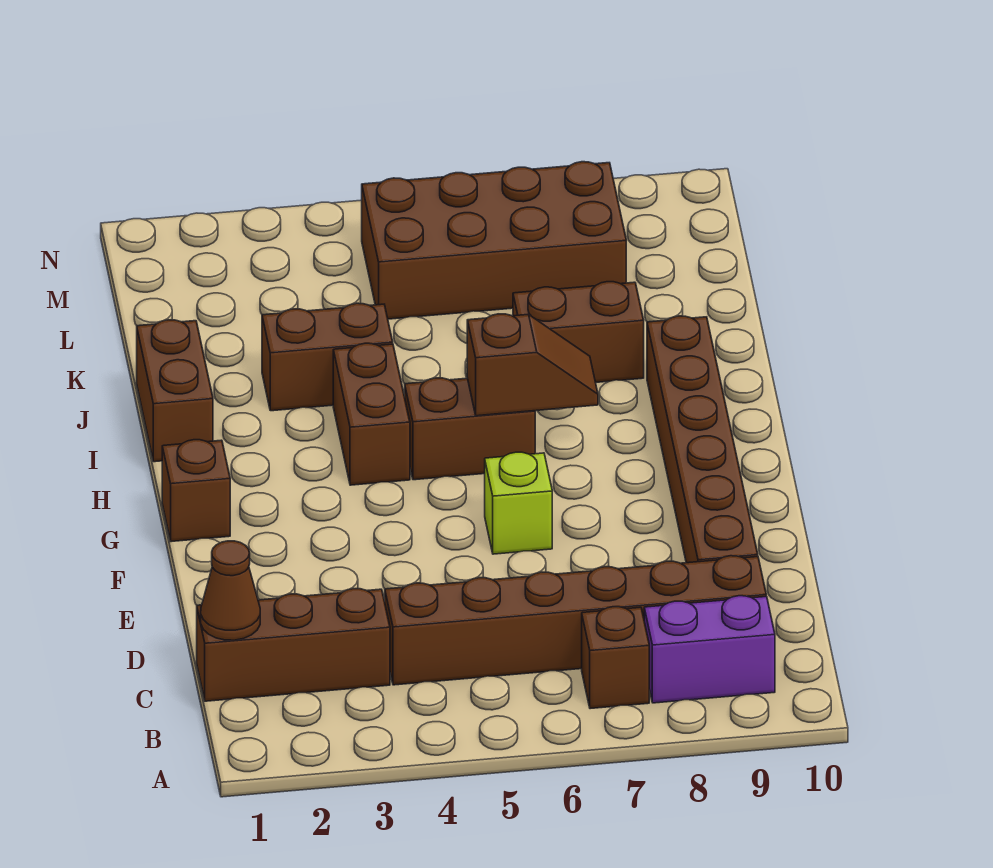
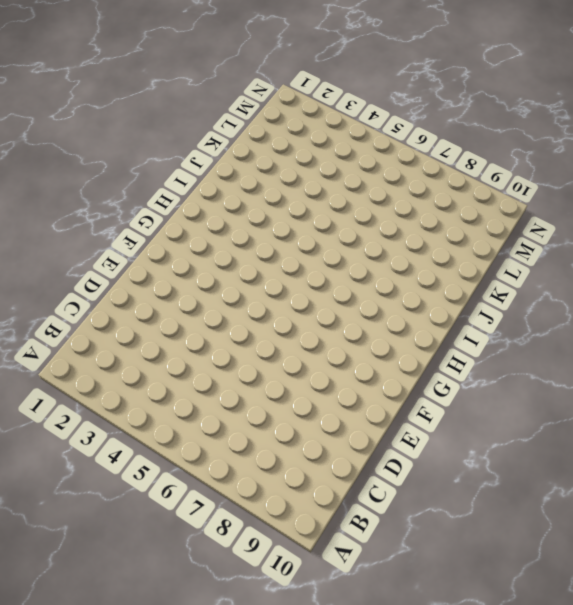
none -> brown 1x1 brick [582,607,649,709]
none -> purple 1x2 brick [644,596,775,703]
none -> brown 1x3 brick [197,589,390,701]

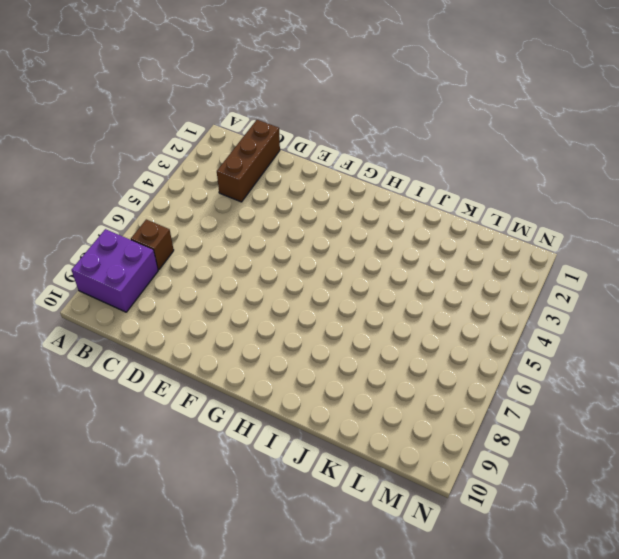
purple 2x2 brick [71,229,158,312] -> purple 1x2 brick [644,596,775,703]
none -> brown 1x6 brick [385,556,766,685]
none -> brown 1x6 brick [647,316,758,563]
none -> lime 1x1 brick [485,452,552,554]

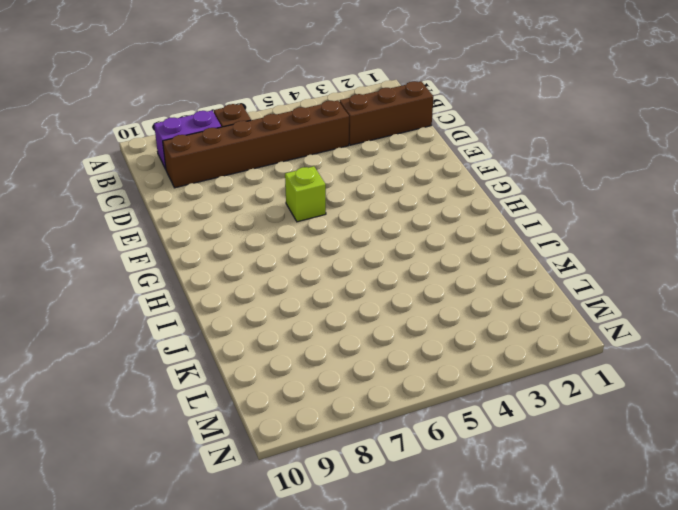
none -> brown 1x6 brick [647,316,758,563]
none -> brown 1x1 brick [162,440,230,542]
none -> brown 1x2 brick [333,343,410,485]

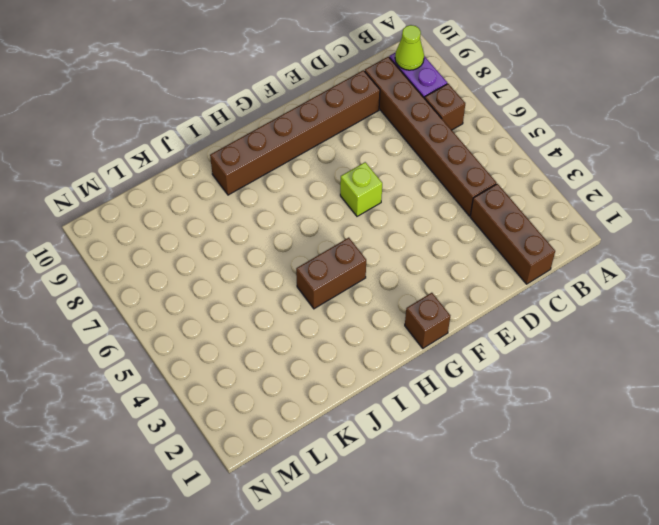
lime 1x1 cone [395,25,424,70] -> none
none -> brown 1x2 brick [405,378,535,480]
none -> brown 1x2 brick [137,320,213,462]
none -> brown 1x2 brick [262,303,393,411]

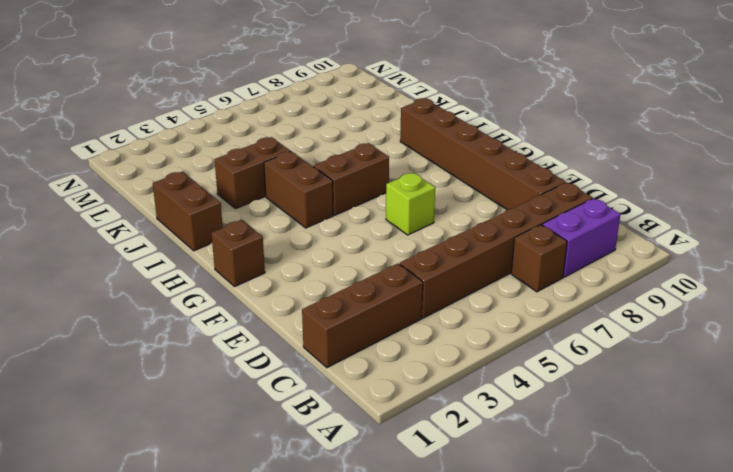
none -> brown 1x2 brick [513,282,644,382]
none -> brown 2x4 brick [362,162,626,319]
none -> brown 1x1 cone [201,541,260,640]

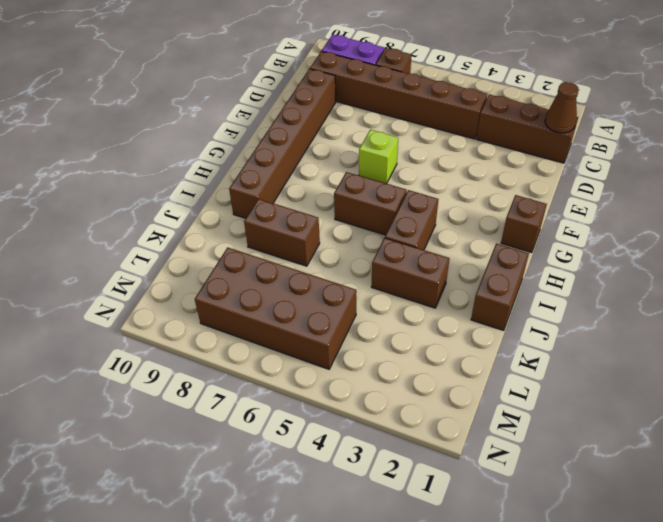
none -> brown 1x2 slope [467,314,598,416]

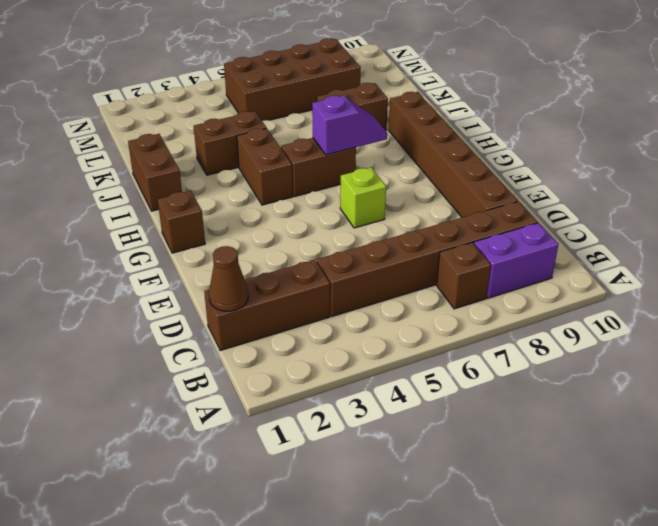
purple 1x2 slope [312,96,387,155] -> brown 1x2 slope [467,314,598,416]

